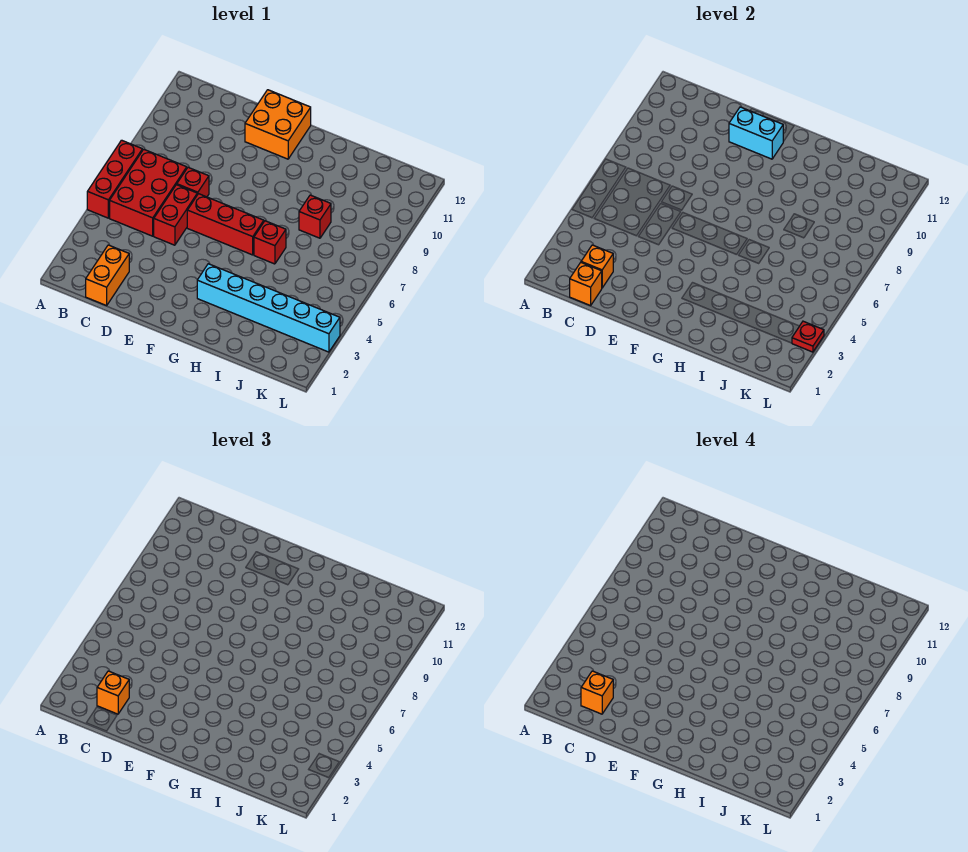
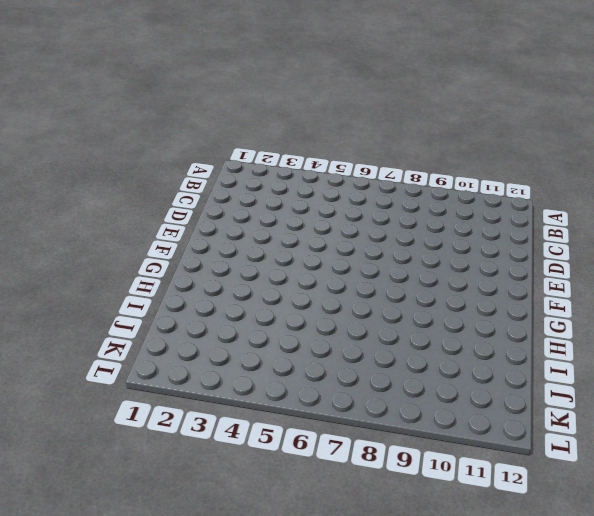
none -> red 1x3 brick [87,140,142,218]
none -> red 2x3 brick [110,149,187,236]
none -> orange 1x2 brick [86,245,129,306]

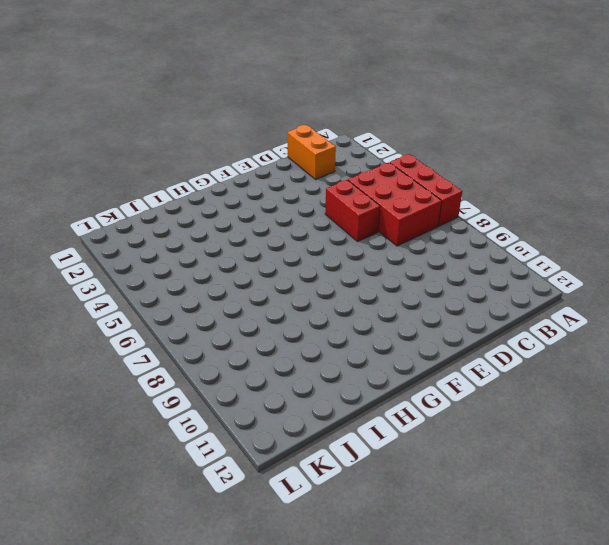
none -> red 1x1 brick [177,167,209,197]
none -> red 1x3 brick [187,194,264,255]
none -> orange 2x2 brick [245,90,311,159]

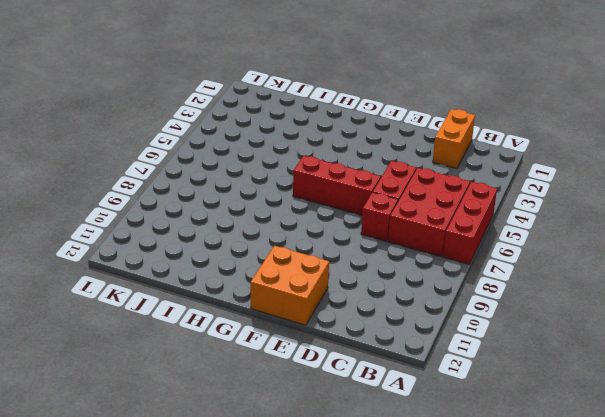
none -> cyan 1x6 brick [197,264,340,352]
none -> red 1x1 brick [254,221,286,264]
none -> red 1x1 brick [299,195,331,238]

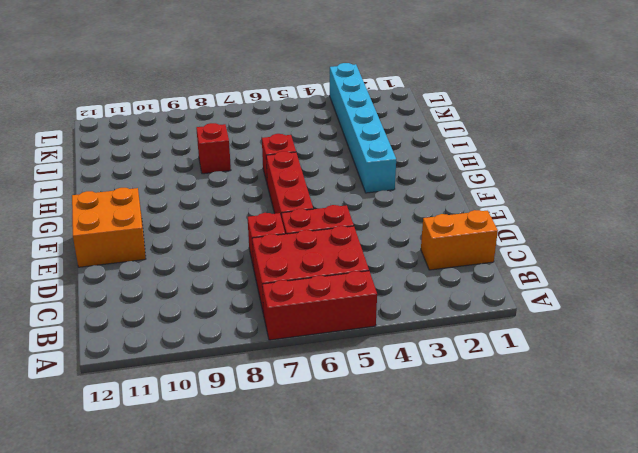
none -> orange 1x1 brick [570,263,602,306]
none -> orange 1x1 brick [581,245,613,288]
none -> cyan 1x2 brick [729,107,783,159]

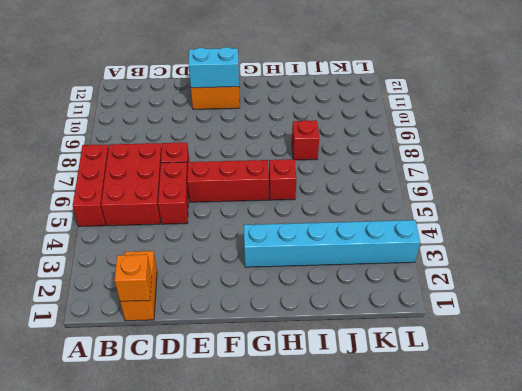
none -> orange 1x1 brick [581,245,613,288]
none -> red 1x1 plate [792,321,824,352]
none -> orange 1x1 brick [97,671,129,714]

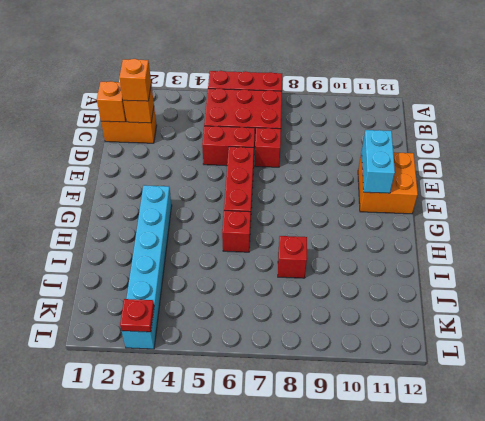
none -> orange 1x1 brick [581,671,613,714]

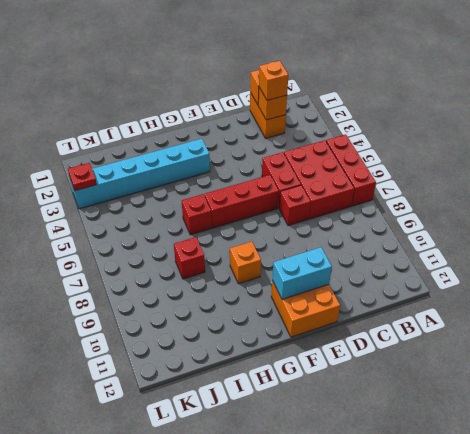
orange 1x1 brick [230,242,261,284] -> orange 1x1 brick moved to [581,671,613,714]

